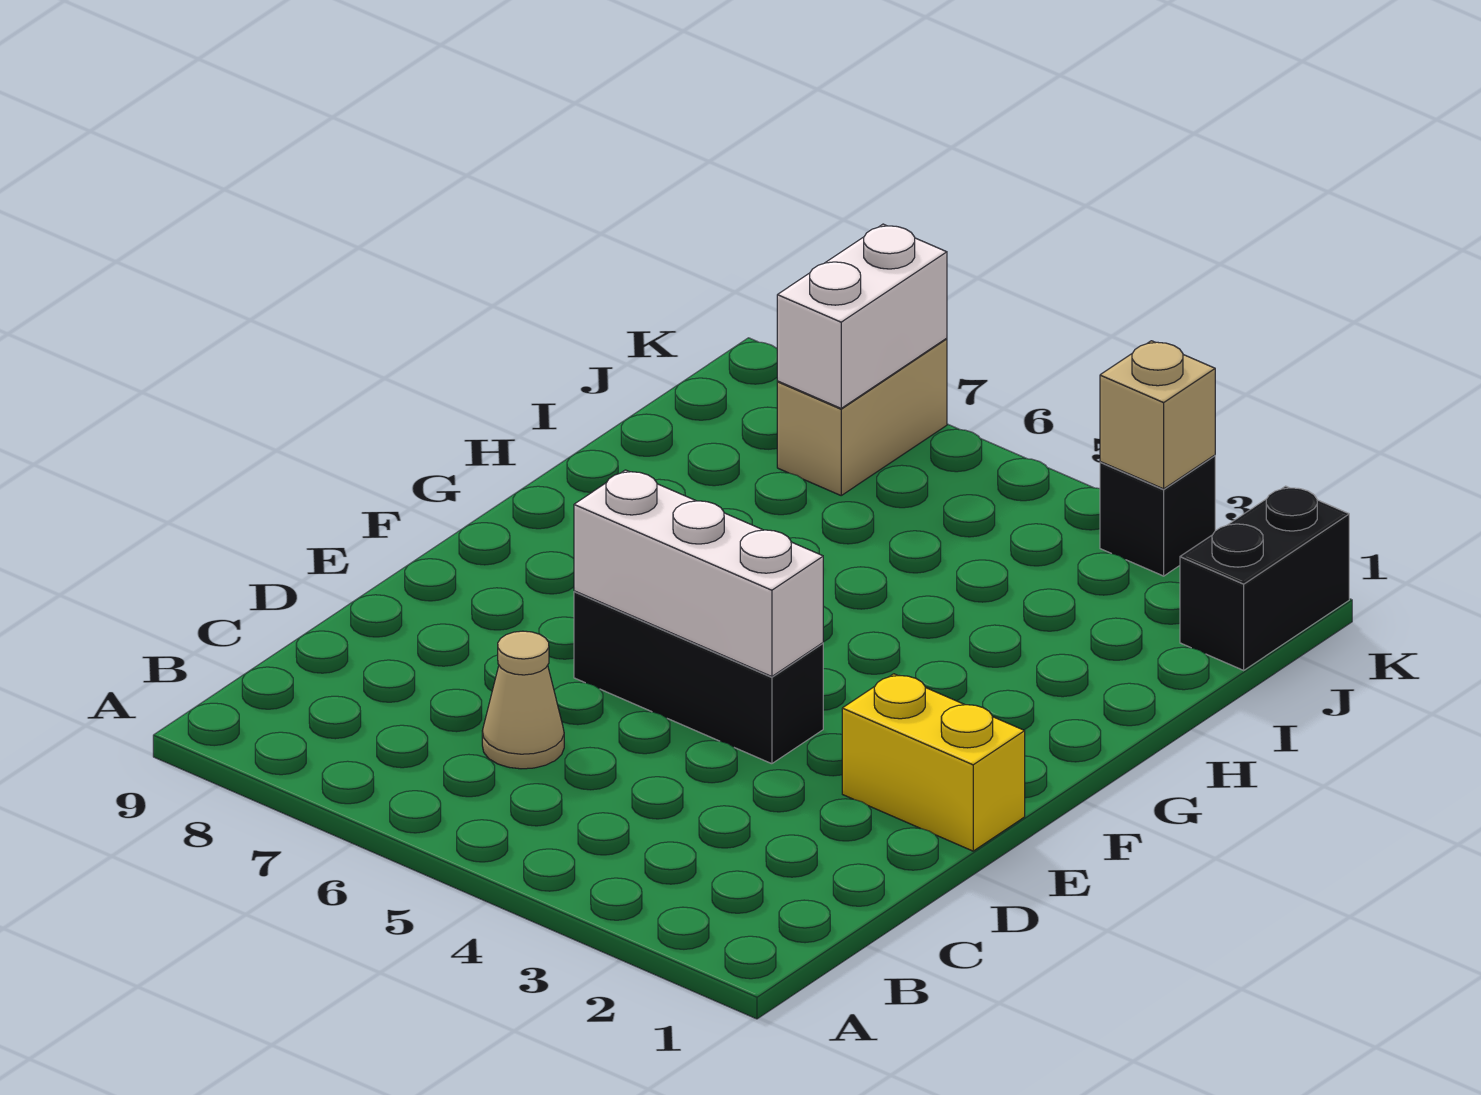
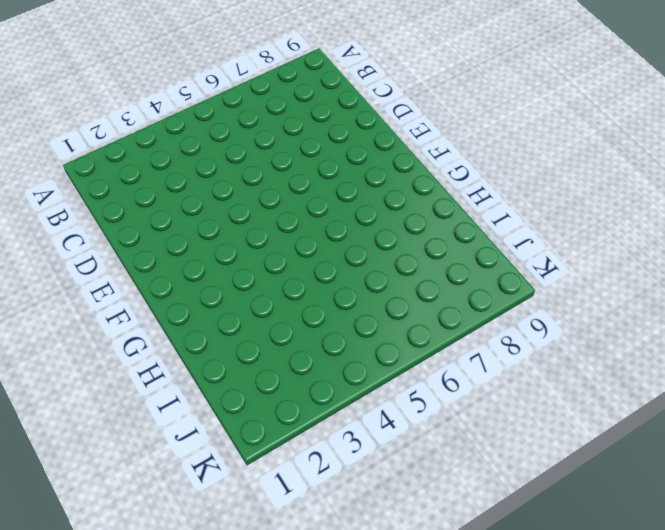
none -> tan 1x1 cone [482,631,564,769]
none -> yellow 1x2 brick [842,674,1025,851]

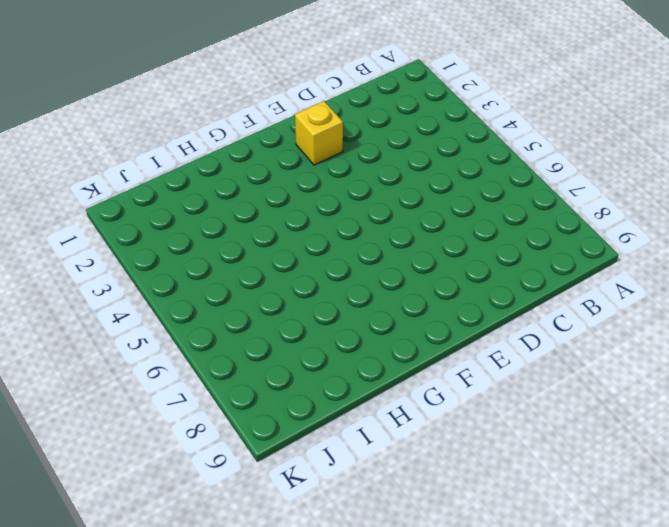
yellow 1x1 brick [295,101,343,165] -> yellow 1x2 brick [842,674,1025,851]
none -> tan 1x1 cone [482,631,564,769]
none -> black 1x3 brick [574,591,823,764]

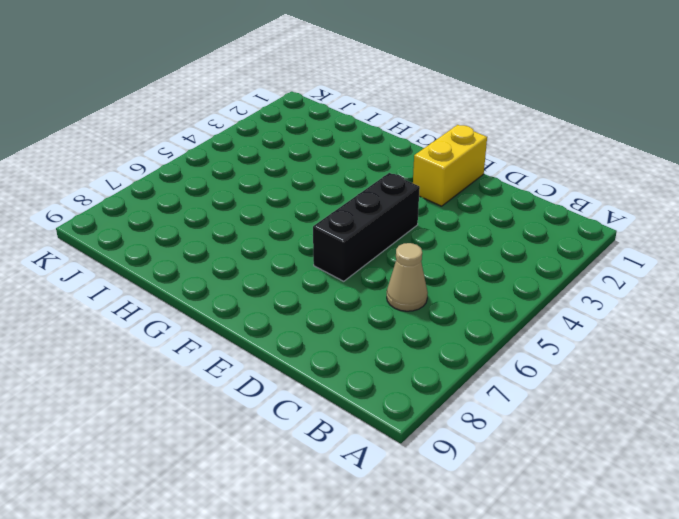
none -> black 1x2 brick [1180,486,1349,670]
none -> tan 1x2 brick [777,339,947,495]

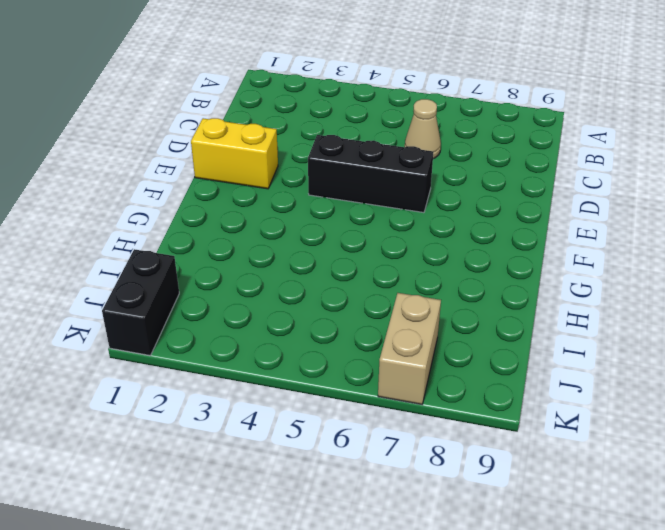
none -> black 1x1 brick [1100,455,1215,576]
none -> white 1x3 brick [574,470,823,677]

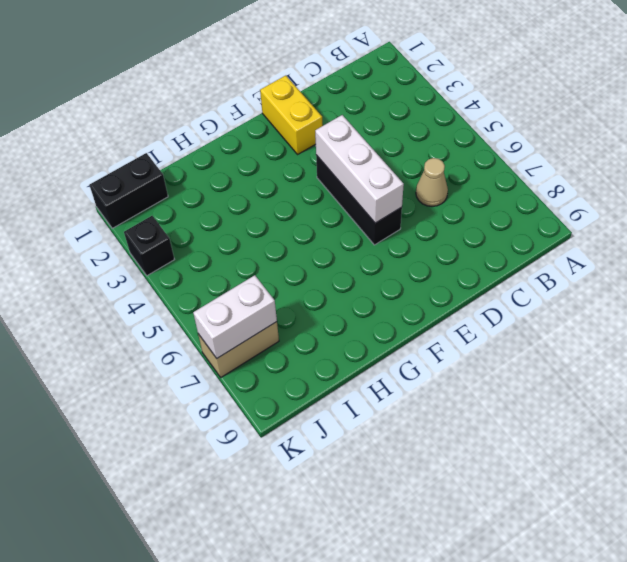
none -> tan 1x1 brick [1100,341,1215,489]

